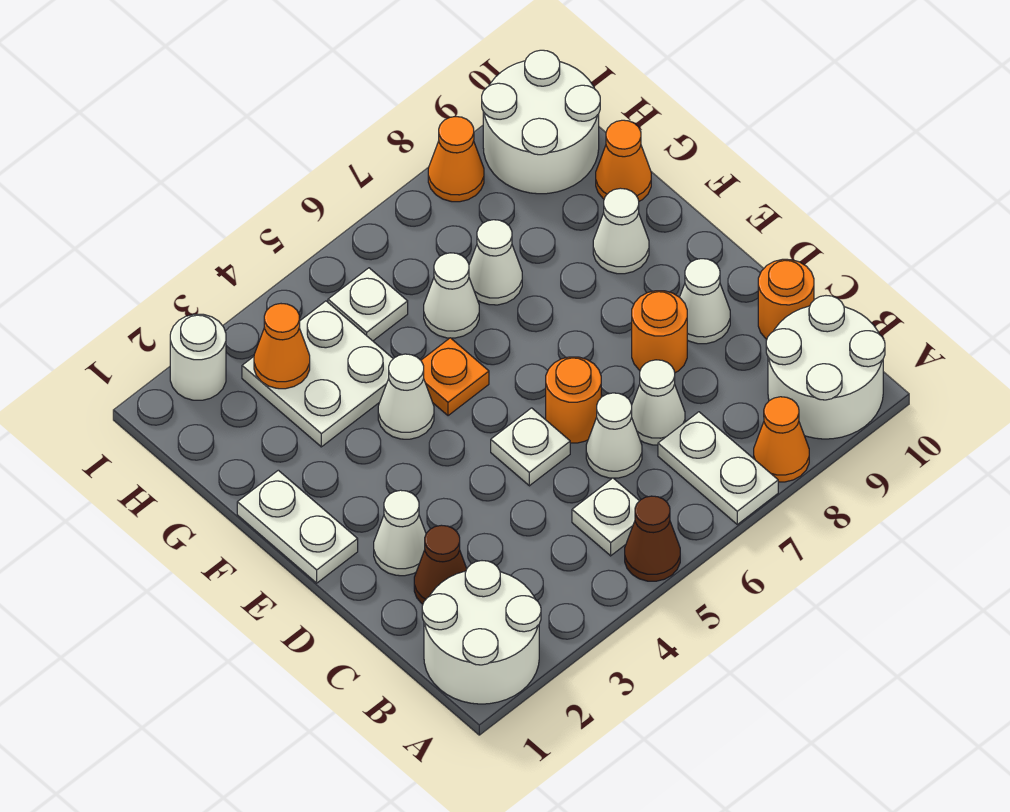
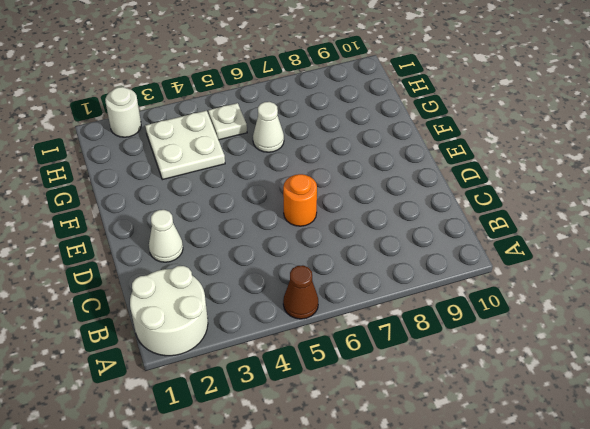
none -> white 1x2 plate [658,412,778,524]
none -> orange 1x1 cone [754,397,809,482]
none -> white 2x2 round brick [766,296,885,439]

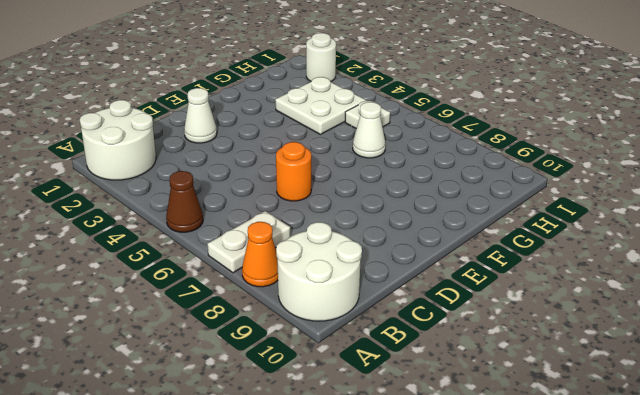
none -> white 1x1 plate [572,478,639,556]
none -> brown 1x1 cone [414,525,467,604]
none -> white 1x1 cone [586,393,642,478]

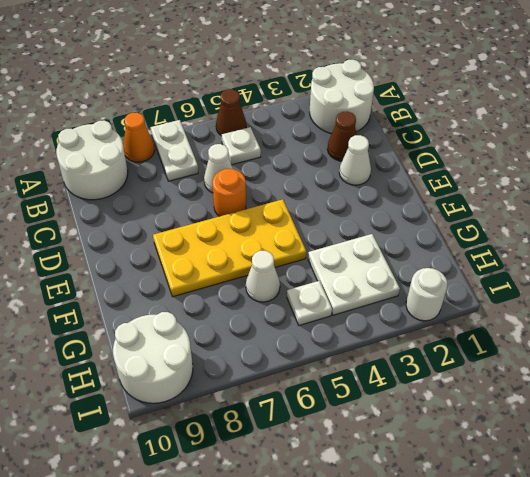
yellow 2x4 plate [153,199,306,297] -> orange 1x1 plate [421,338,489,416]
none -> white 1x1 cone [632,360,685,445]
none -> orange 1x1 round brick [758,259,814,339]
none -> white 1x1 plate [491,408,570,486]

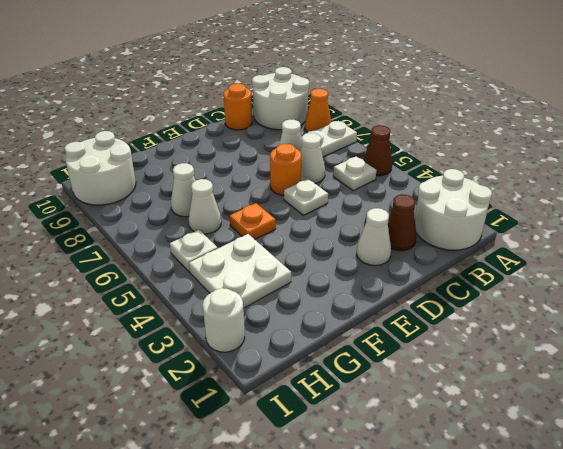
none -> orange 1x1 round brick [632,291,687,373]
none -> white 1x1 cone [680,259,730,344]
none -> white 1x2 plate [237,470,358,583]

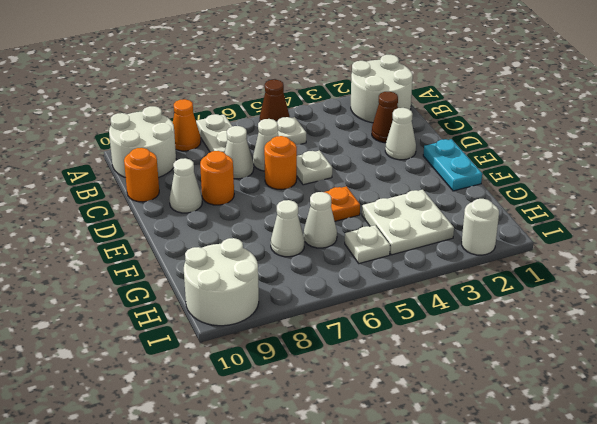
cyan 1x2 plate [423,139,482,191] -> white 1x2 plate [237,470,358,583]
none -> white 1x1 cone [378,354,434,439]
none -> white 1x1 cone [593,188,649,274]
none -> orange 1x1 cone [596,120,651,201]

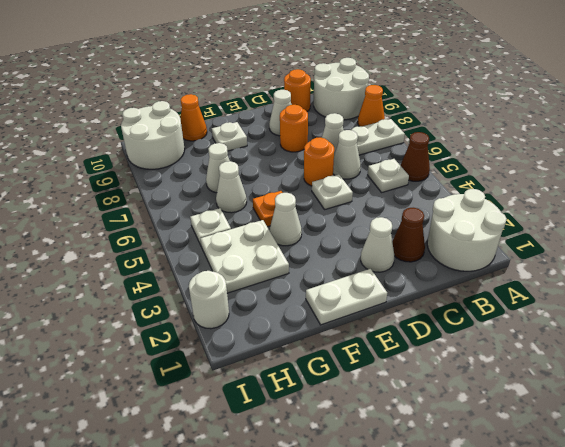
white 1x1 plate [212,122,247,151] -> white 1x1 cone [593,188,649,274]
none -> orange 1x1 cone [428,117,484,202]
none -> orange 1x1 cone [254,304,310,389]

